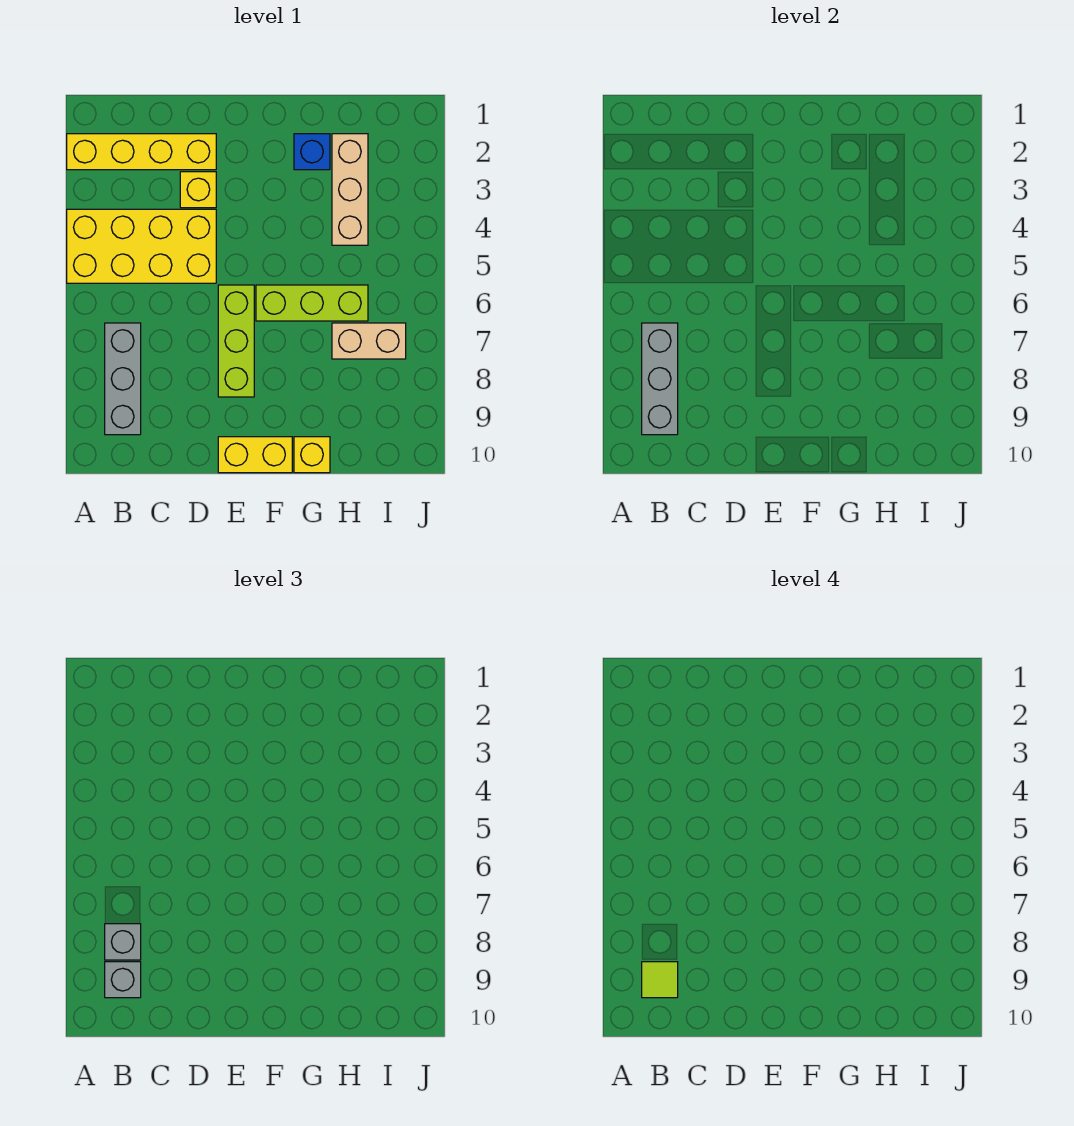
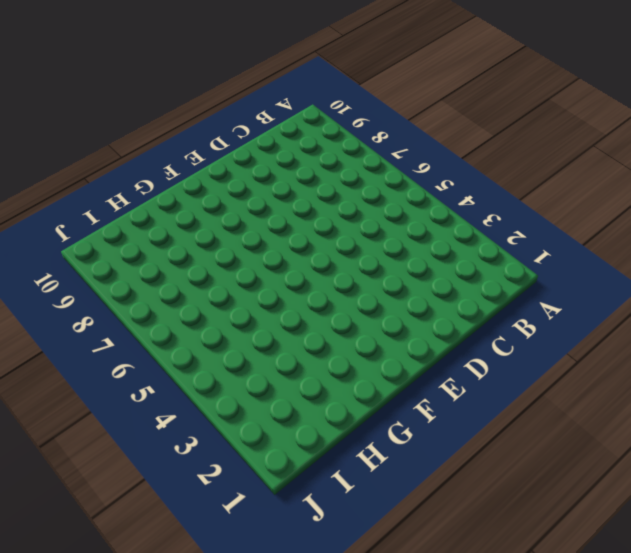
none -> yellow 1x4 brick [67,134,216,170]
none -> yellow 2x4 brick [67,209,216,283]
none -> grey 1x3 brick [105,323,141,435]

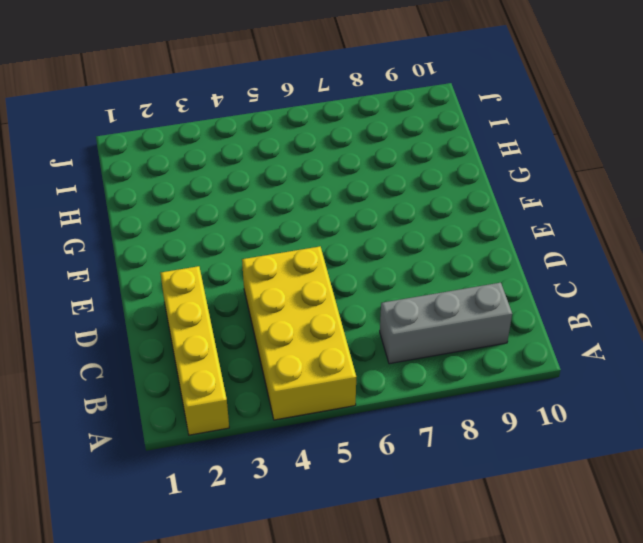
none -> yellow 1x1 brick [180,172,216,208]
none -> lime 1x3 brick [218,285,254,397]
none -> yellow 1x2 brick [218,437,292,473]

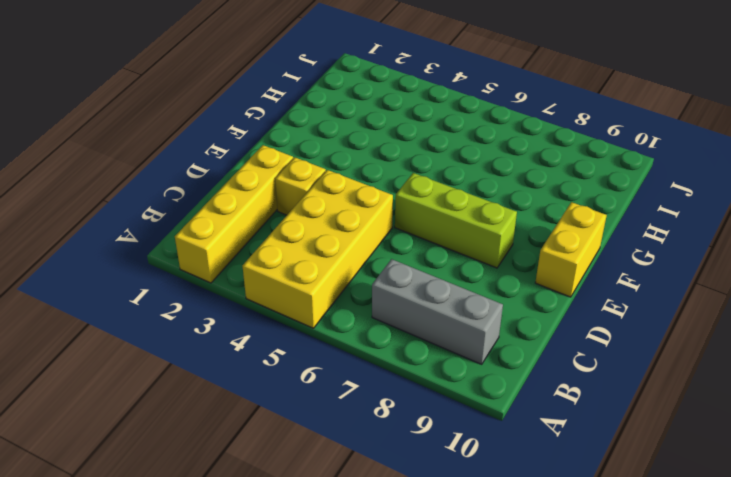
none -> lime 1x3 brick [256,285,368,321]
none -> blue 1x1 brick [294,134,330,170]
none -> yellow 1x1 brick [294,437,330,473]

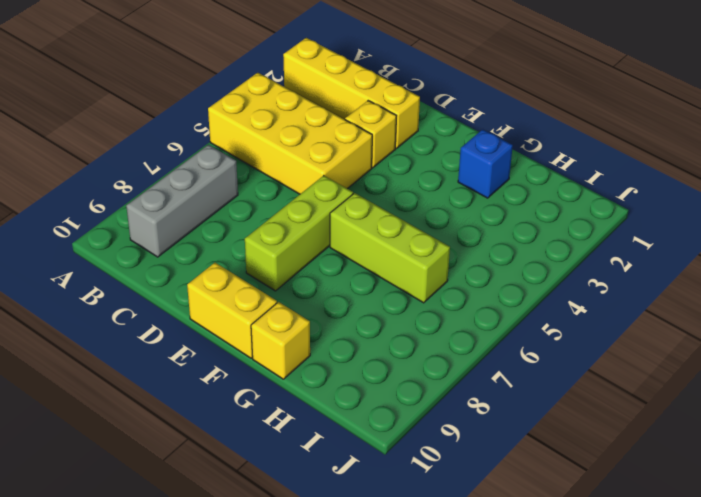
none -> tan 1x3 brick [332,134,368,245]
none -> tan 1x2 brick [332,323,406,359]
none -> grey 1x3 brick [642,323,678,435]

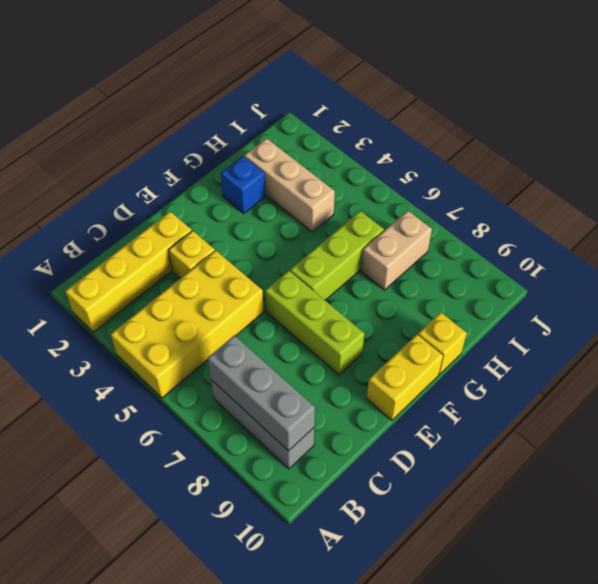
none -> grey 1x1 brick [105,924,141,960]
none -> grey 1x1 brick [105,962,141,998]
none -> lime 1x1 tile [642,962,678,998]

